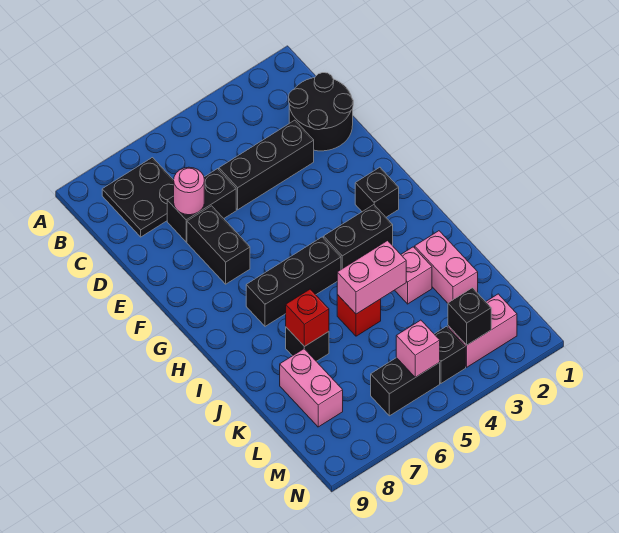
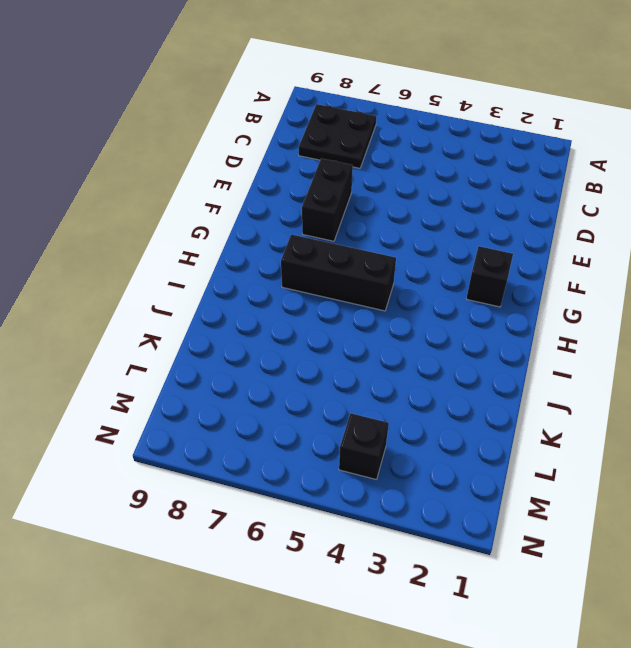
none -> black 2x2 round brick [289,73,353,151]
none -> black 1x3 brick [219,120,314,210]
none -> black 1x2 brick [167,169,236,242]

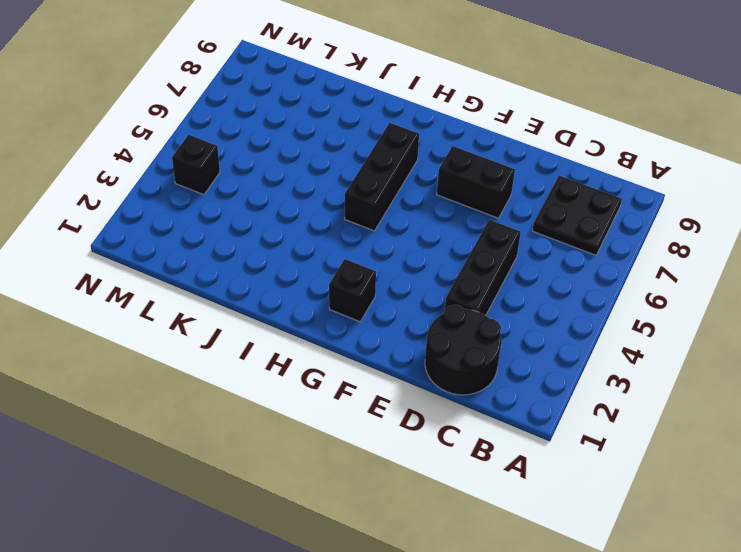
none -> black 1x2 brick [167,169,236,242]
none -> black 1x2 brick [324,205,393,269]
none -> pink 1x2 brick [415,231,478,303]

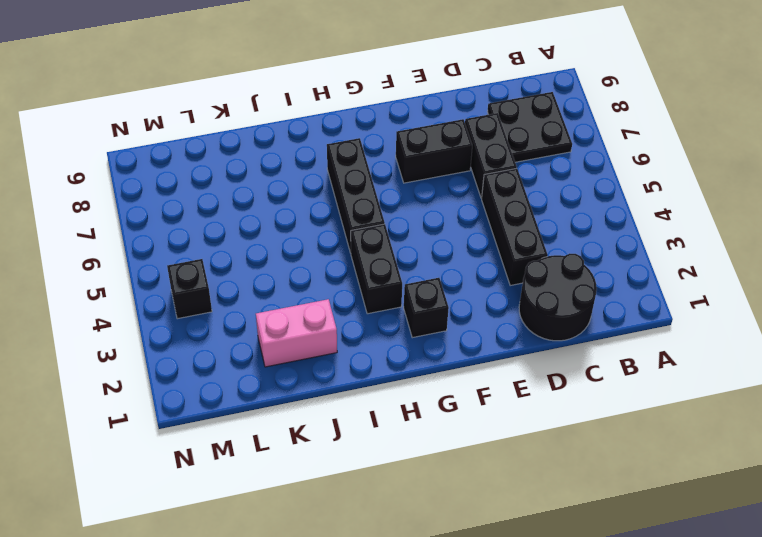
none -> pink 1x1 brick [395,247,432,304]
none -> red 1x1 brick [337,295,381,336]
none -> black 1x1 brick [286,327,329,361]

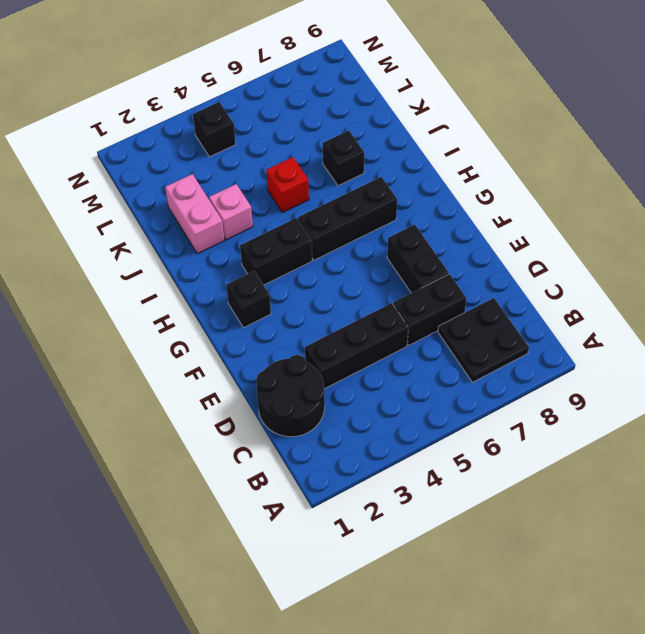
none -> pink 1x2 brick [280,349,343,427]
none -> pink 1x2 brick [448,294,517,367]
none -> black 1x2 brick [371,358,440,416]

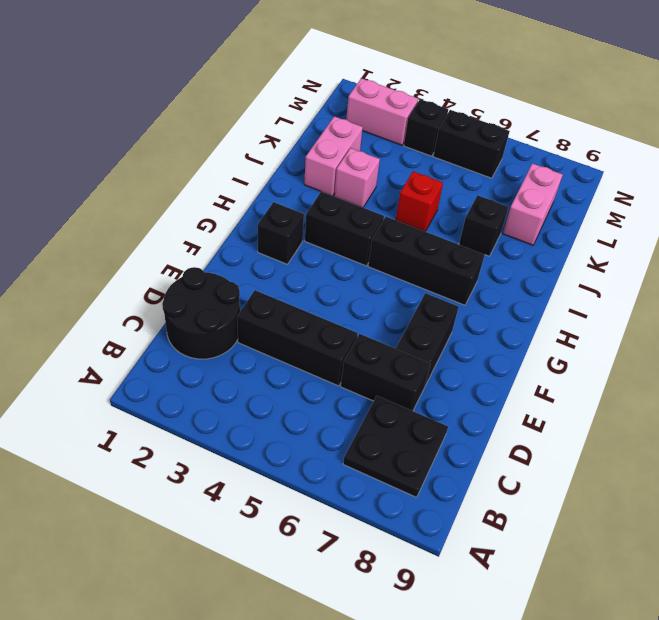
none -> pink 1x1 round brick [174,167,204,215]
none -> pink 1x2 brick [337,241,406,314]
none -> red 1x1 brick [286,289,329,347]

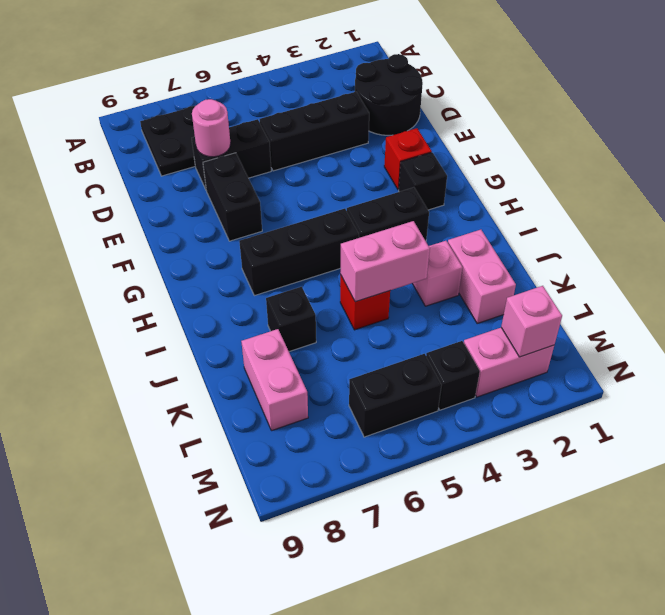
red 1x1 brick [384,128,432,190] -> red 1x1 brick moved to [286,289,329,347]
pink 1x1 brick [501,286,562,357] -> pink 1x1 brick moved to [396,320,440,377]
none -> black 1x1 brick [448,288,491,345]

